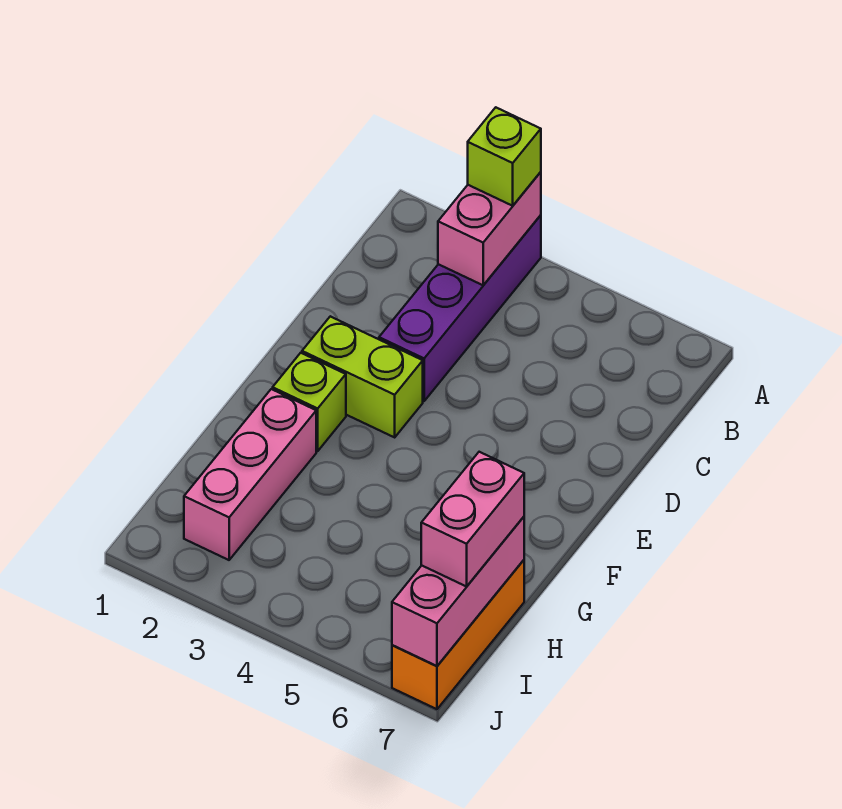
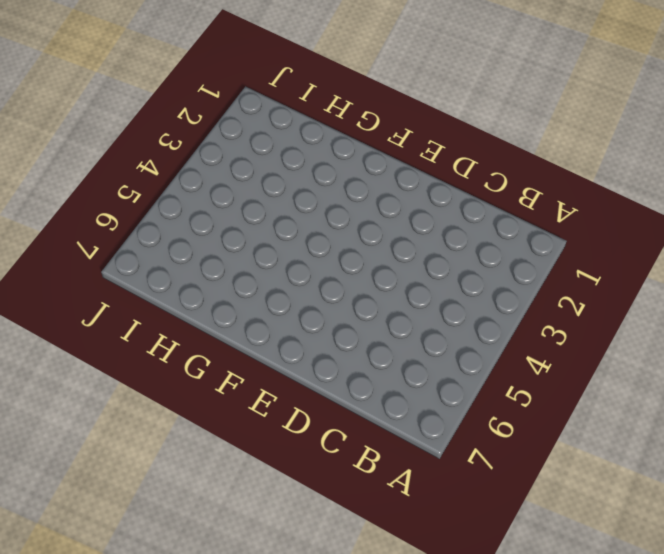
none -> purple 1x4 brick [379,215,541,401]
none -> lime 1x2 brick [302,316,423,437]

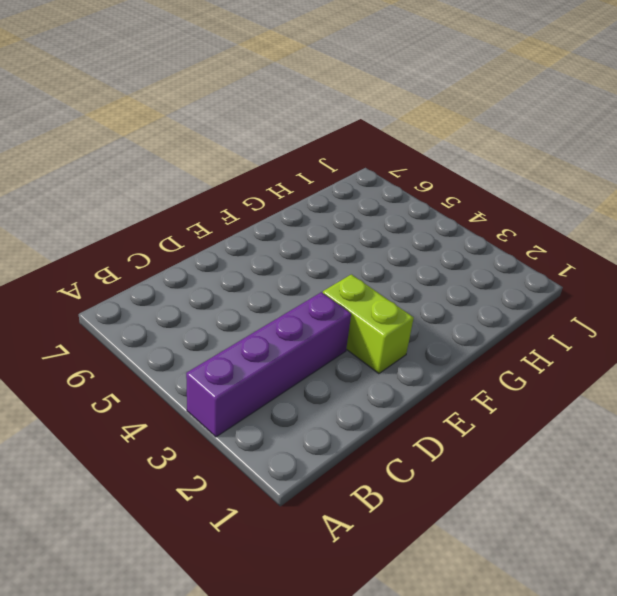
none -> lime 1x1 brick [273,353,346,451]
none -> pink 1x3 brick [184,389,316,560]

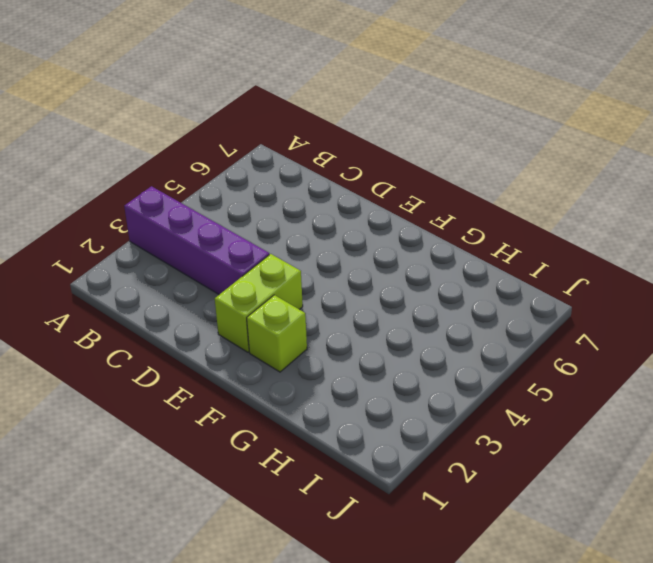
none -> pink 1x3 brick [184,389,316,560]
none -> orange 1x3 brick [392,560,524,709]

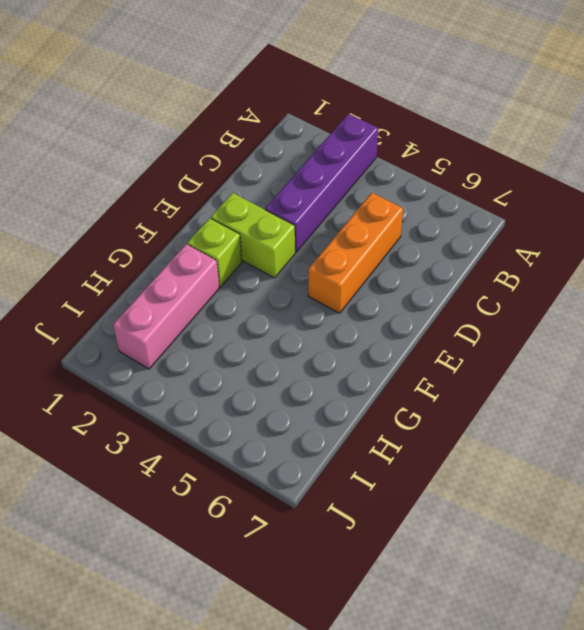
orange 1x3 brick [308,193,403,313] -> orange 1x3 brick moved to [392,560,524,709]
none -> pink 1x2 brick [438,172,541,285]
none -> pink 1x3 brick [392,517,524,666]

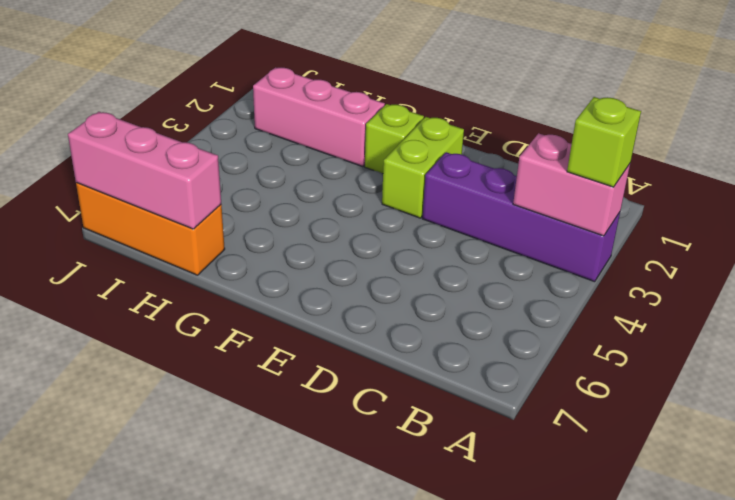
none -> pink 1x2 brick [421,452,524,587]

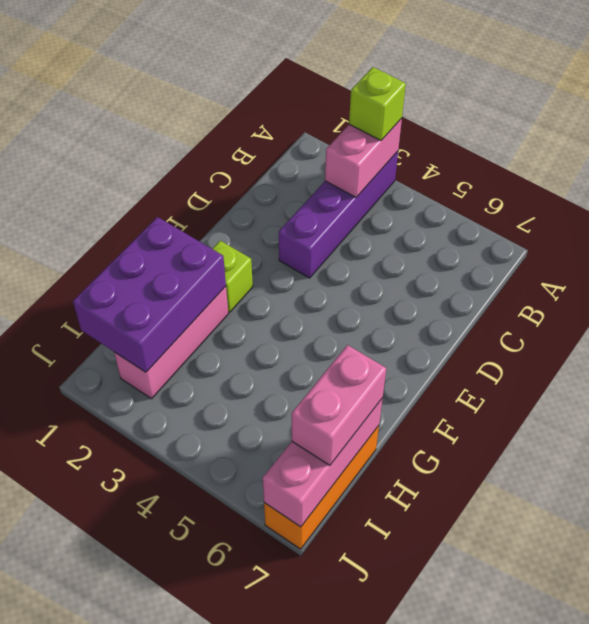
purple 2x3 brick [73,217,226,372] -> none
none -> lime 1x2 brick [302,316,423,437]

